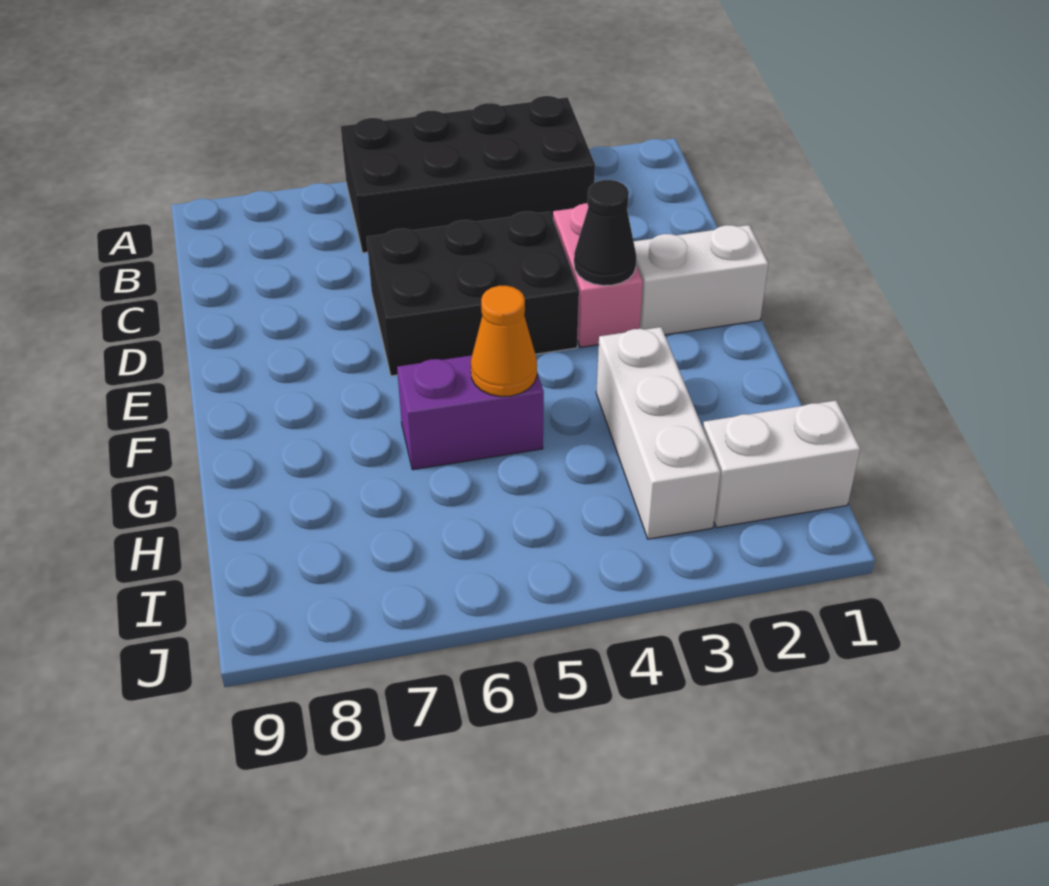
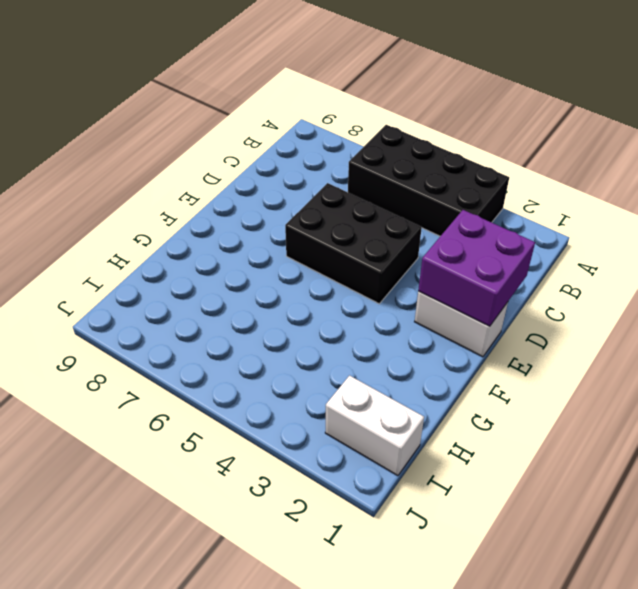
purple 2x2 brick [418,210,535,326] -> none
none -> pink 1x2 brick [553,203,643,348]
none -> white 1x3 brick [596,327,720,539]

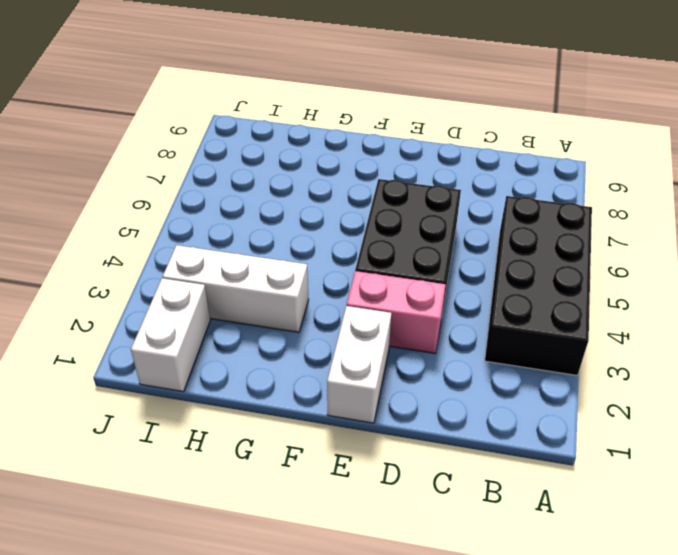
none -> purple 1x2 brick [397,355,544,470]
none -> black 1x1 cone [574,180,637,286]

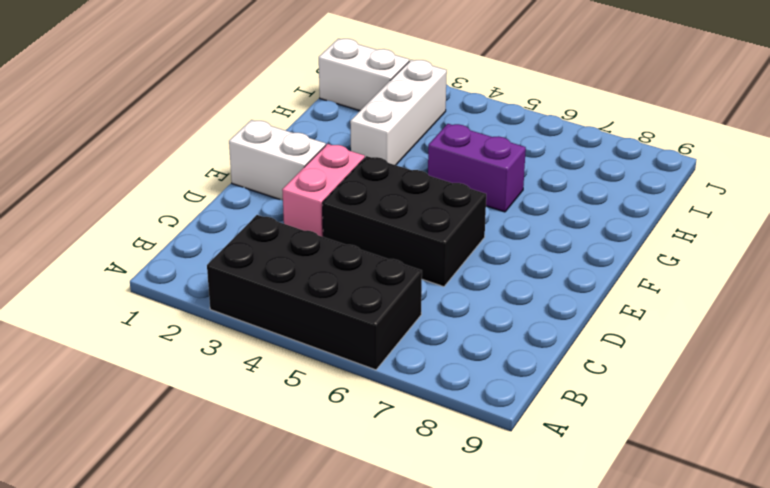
none -> black 1x1 cone [574,180,637,286]
none -> orange 1x1 cone [471,286,537,397]

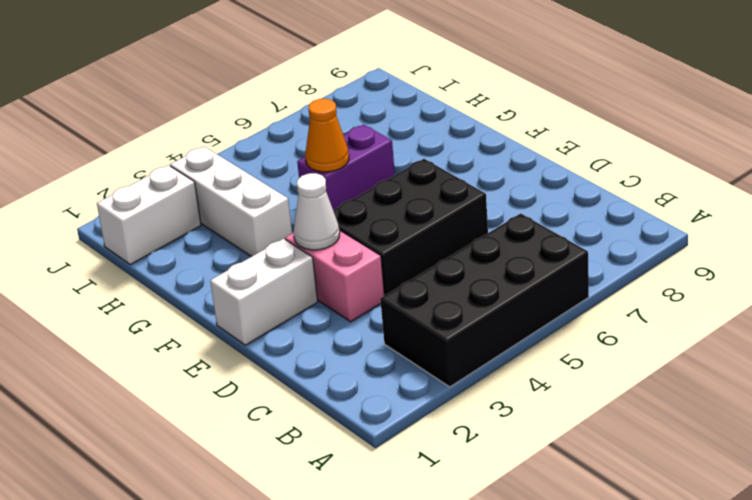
white 1x1 cone [294,173,340,250] -> black 1x1 cone [574,180,637,286]

